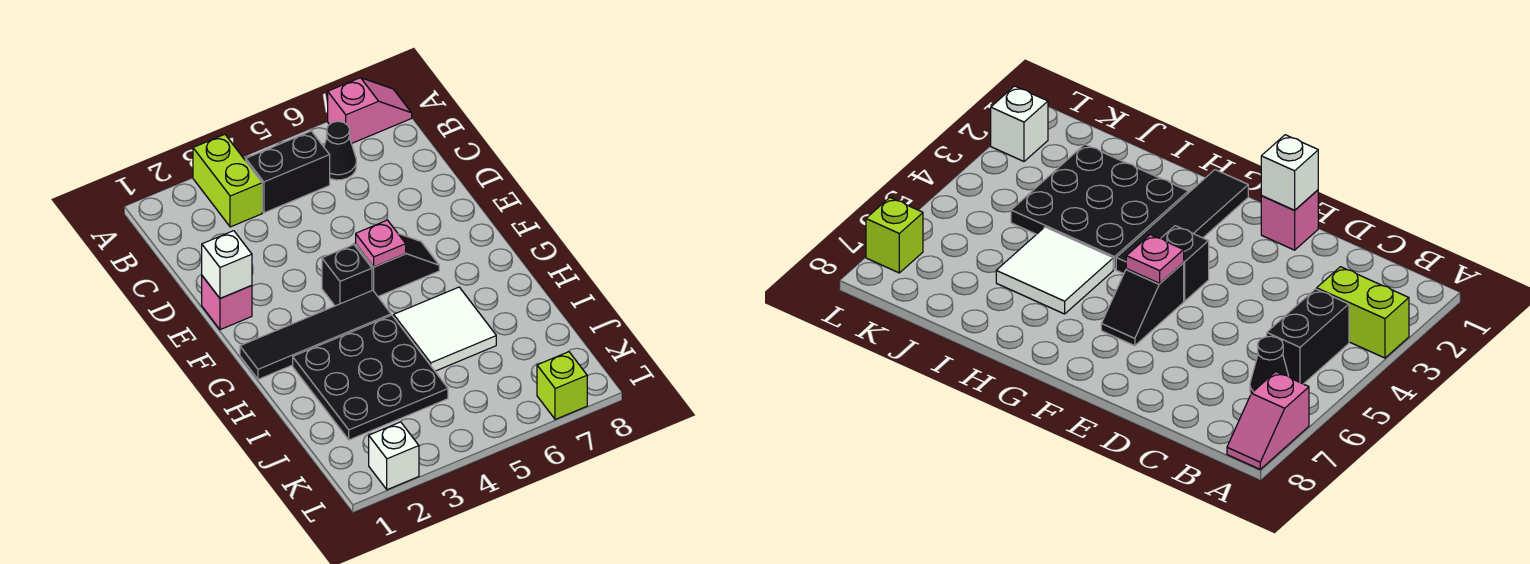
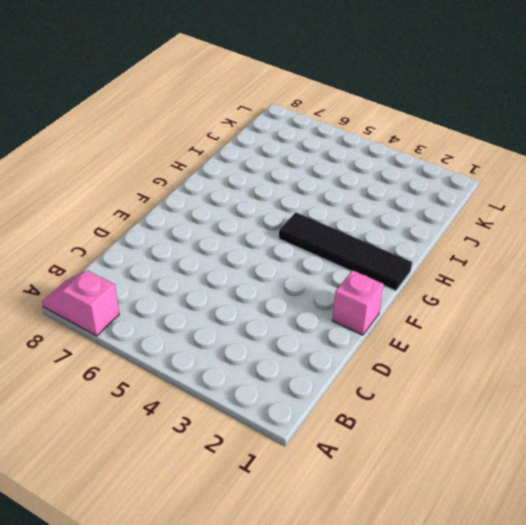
none -> lime 1x2 brick [193,134,262,227]
none -> black 1x2 brick [246,131,330,213]
none -> black 1x1 cone [324,121,356,180]

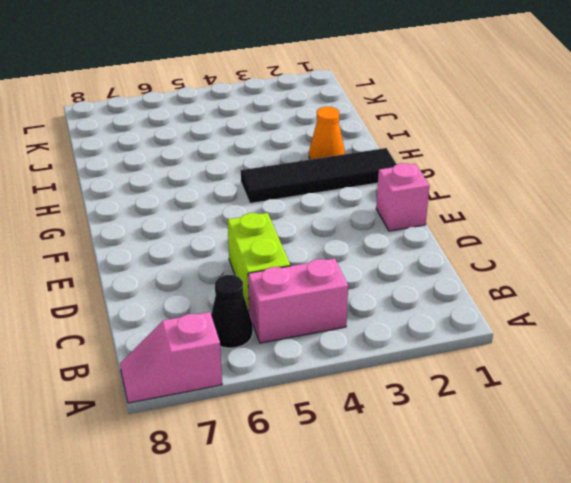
pink 1x2 brick [248,258,348,343] -> black 1x2 brick [246,131,330,213]
lime 1x2 brick [228,213,290,311] -> lime 1x2 brick moved to [193,134,262,227]
orange 1x1 cone [309,107,345,160] -> black 3x3 plate [293,315,448,440]
none -> black 1x1 brick [322,245,372,306]
none -> black 1x2 slope [356,234,439,296]
none -> white 2x2 tile [394,287,496,371]

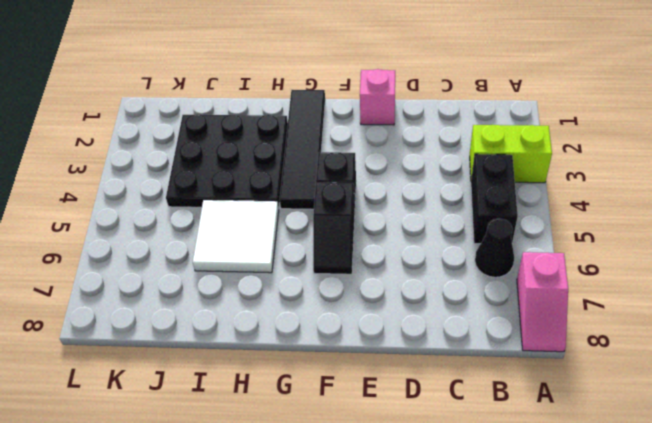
none -> white 1x1 brick [369,422,419,490]
none -> lime 1x1 brick [537,352,587,419]
none -> white 1x1 brick [202,231,252,298]

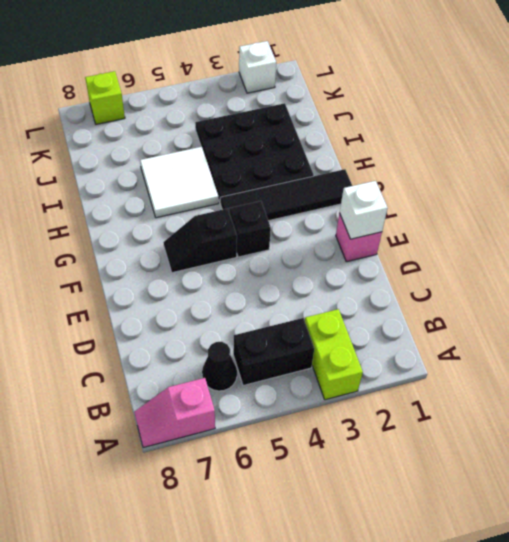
none -> pink 1x1 plate [356,220,406,267]

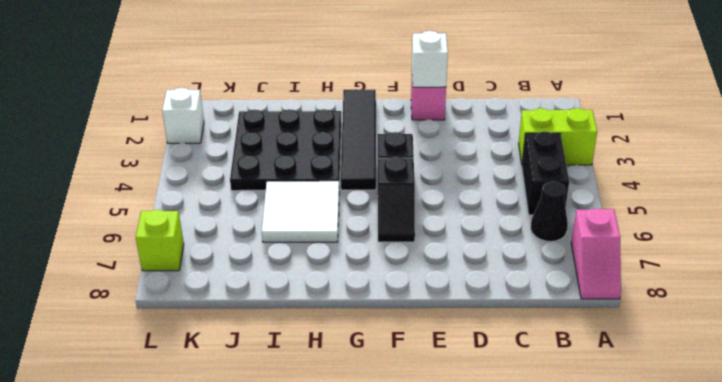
none -> pink 1x1 plate [356,220,406,267]

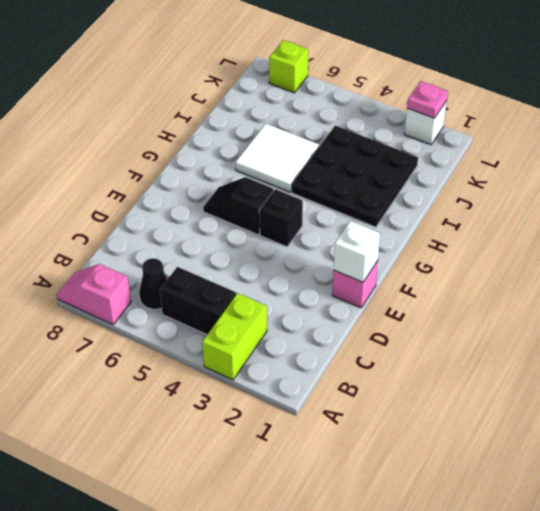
pink 1x1 plate [407,81,448,118] -> pink 1x1 plate moved to [356,220,406,267]
none -> black 1x4 tile [240,290,391,379]

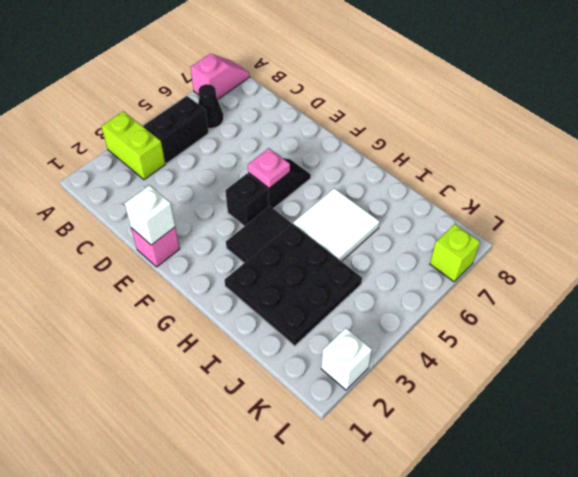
black 1x2 tile [226,206,291,263] -> black 1x4 tile [240,290,391,379]

